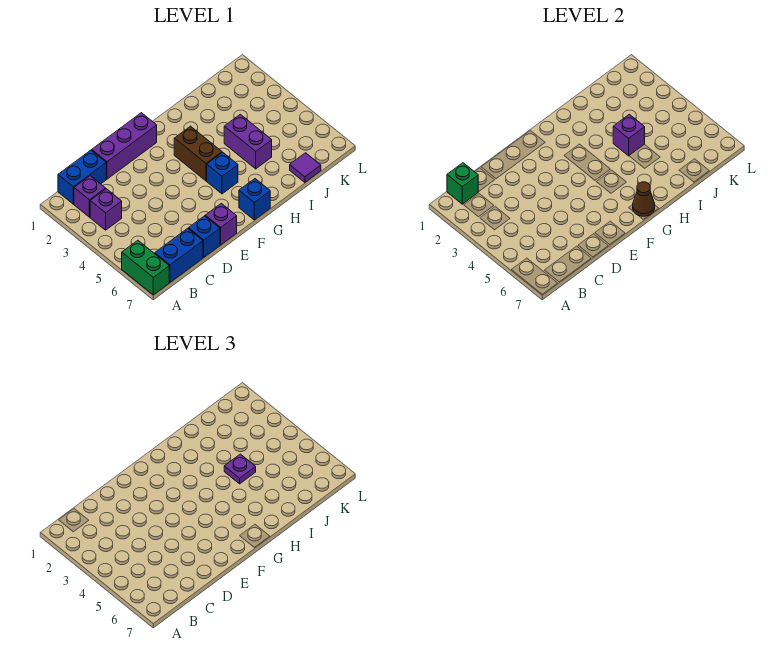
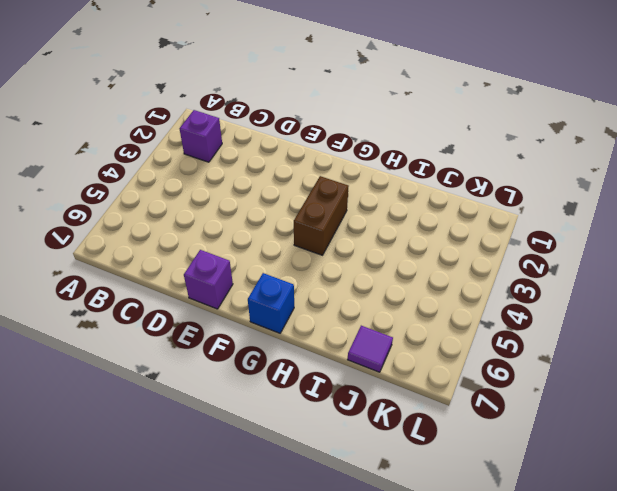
none -> green 1x2 brick [122,240,169,295]
none -> blue 1x2 brick [58,150,106,204]
none -> purple 1x1 brick [90,189,122,230]

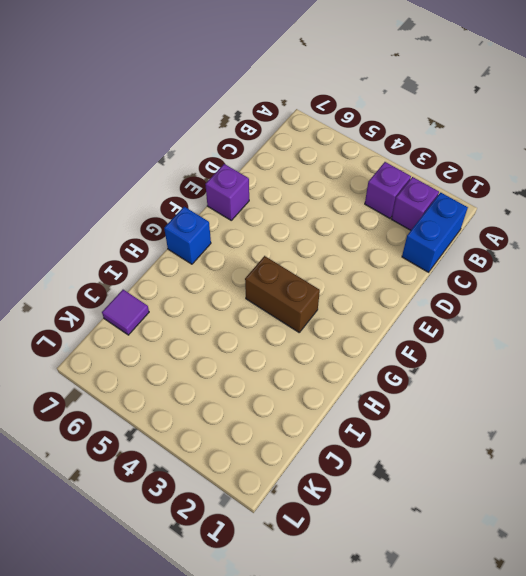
none -> green 1x2 brick [122,240,169,295]
none -> blue 1x2 brick [155,228,203,282]
none -> purple 1x3 brick [92,113,157,179]

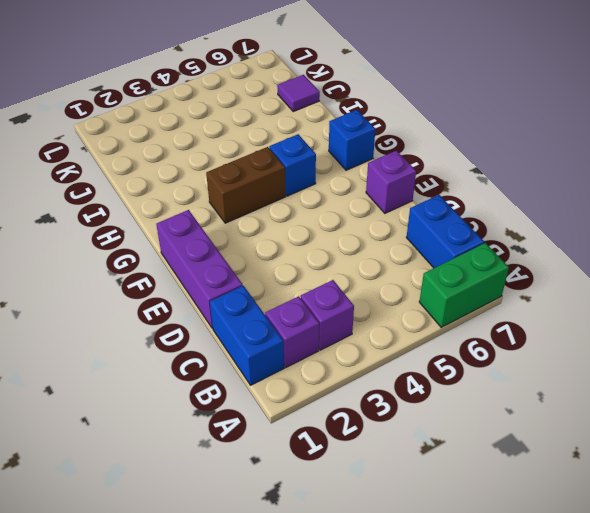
none -> blue 1x1 brick [188,216,220,257]
none -> purple 1x2 brick [224,114,272,169]
none -> green 1x1 brick [447,163,478,204]

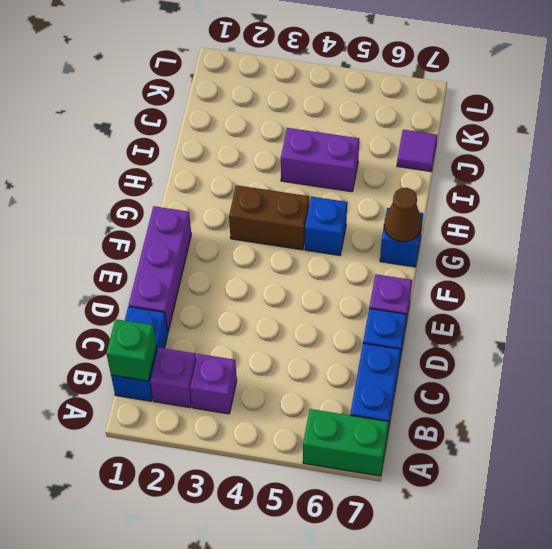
none -> purple 1x1 brick [613,114,645,156]
none -> purple 1x1 plate [224,454,256,484]

